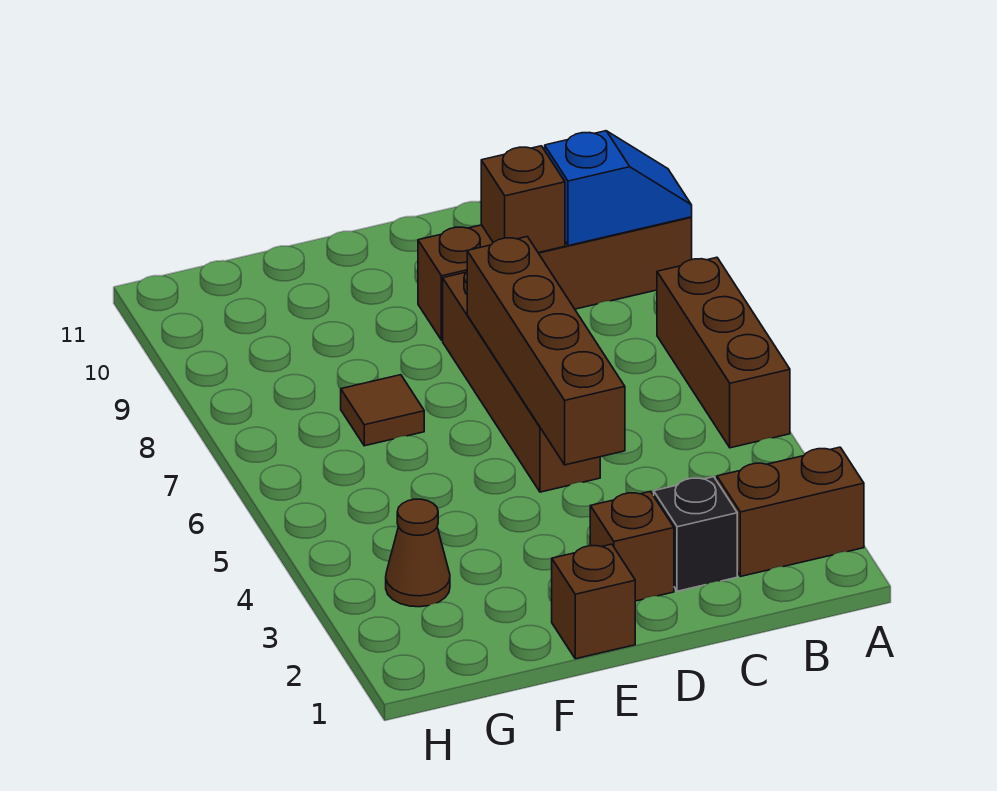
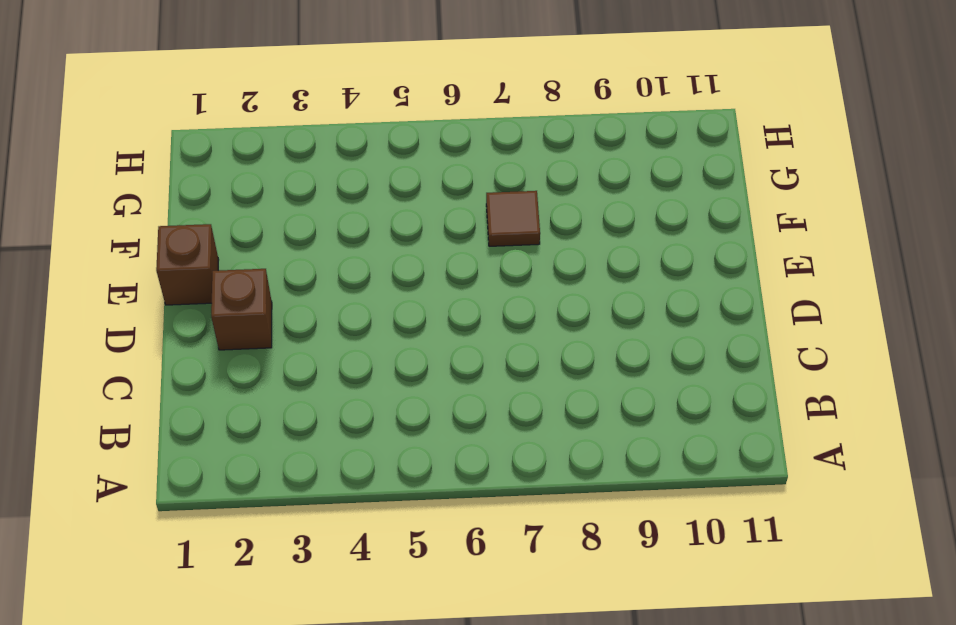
none -> brown 1x2 brick [717,447,864,577]
none -> brown 1x3 brick [657,257,790,448]
none -> brown 1x4 brick [418,217,692,340]

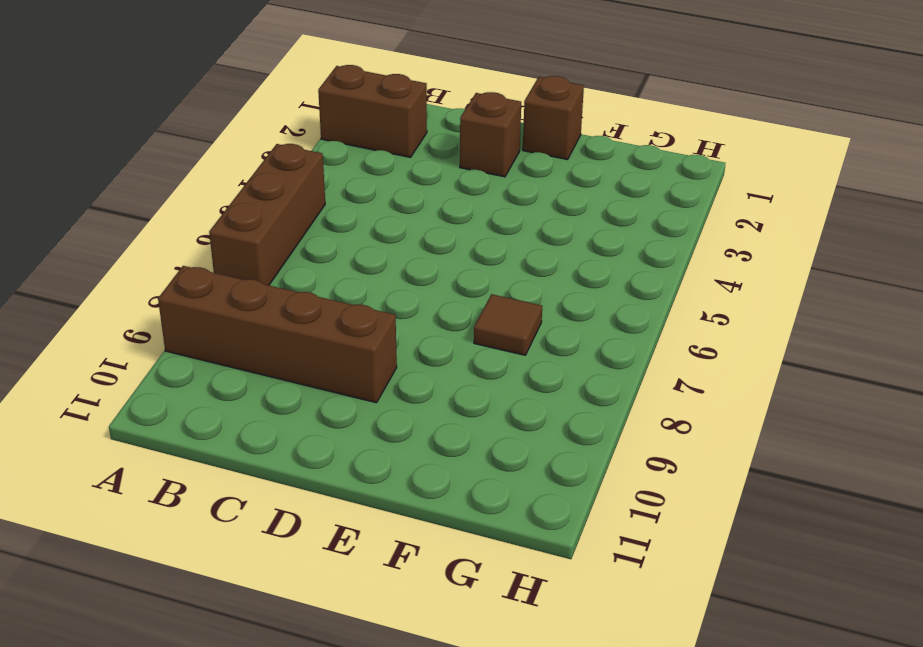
none -> black 1x1 brick [654,477,737,591]
none -> brown 1x4 brick [443,272,600,492]
none -> brown 1x1 cone [386,499,450,607]

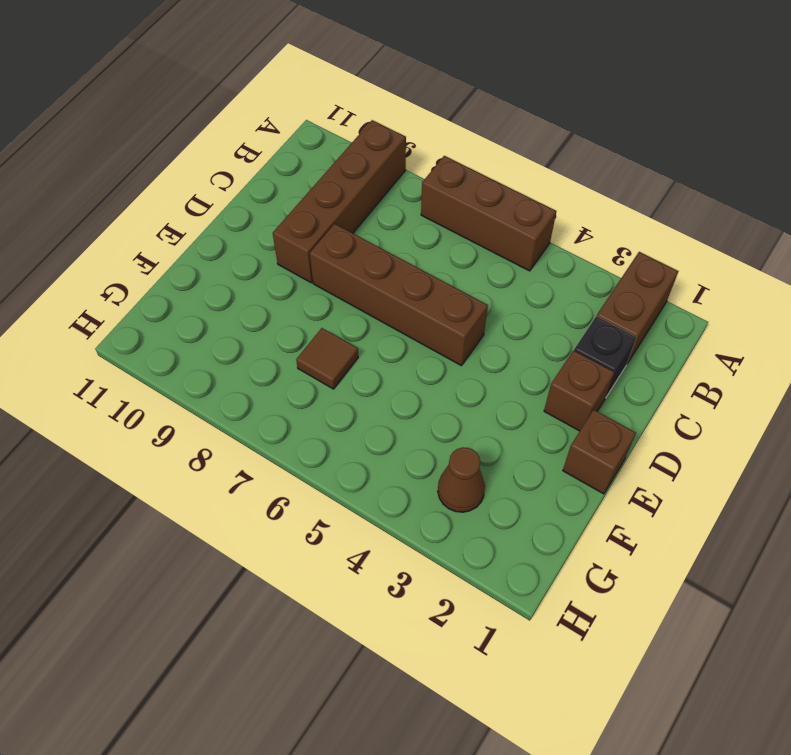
none -> blue 1x2 slope [545,131,692,246]
none -> brown 1x1 brick [481,146,565,253]
none -> brown 1x4 brick [467,237,625,465]

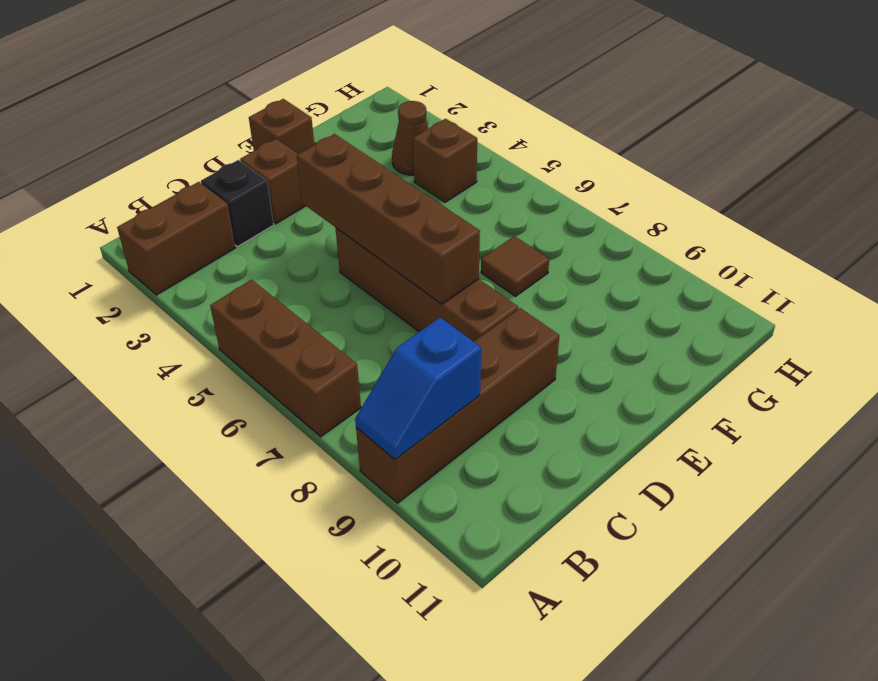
brown 1x1 brick [413,119,477,202] -> brown 1x1 brick moved to [481,146,565,253]

